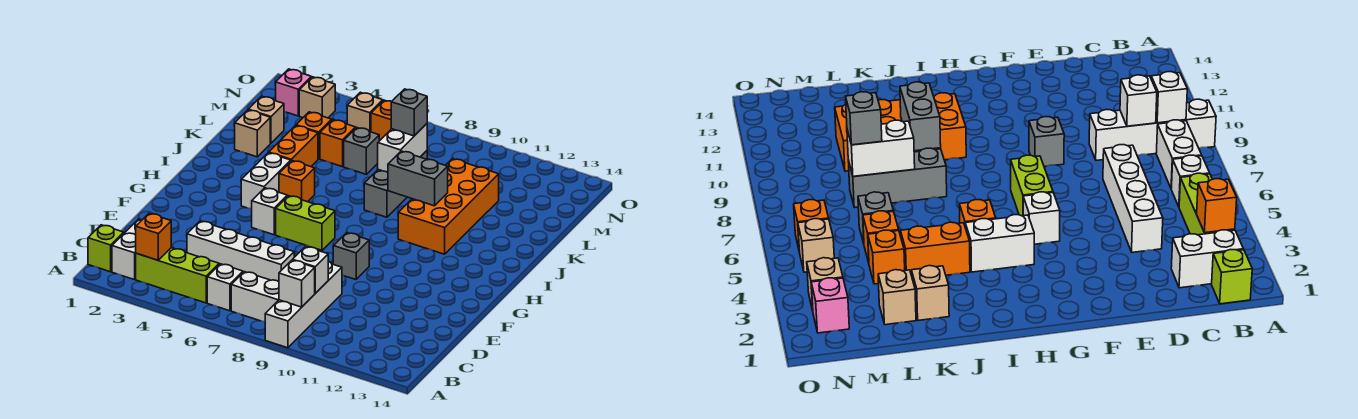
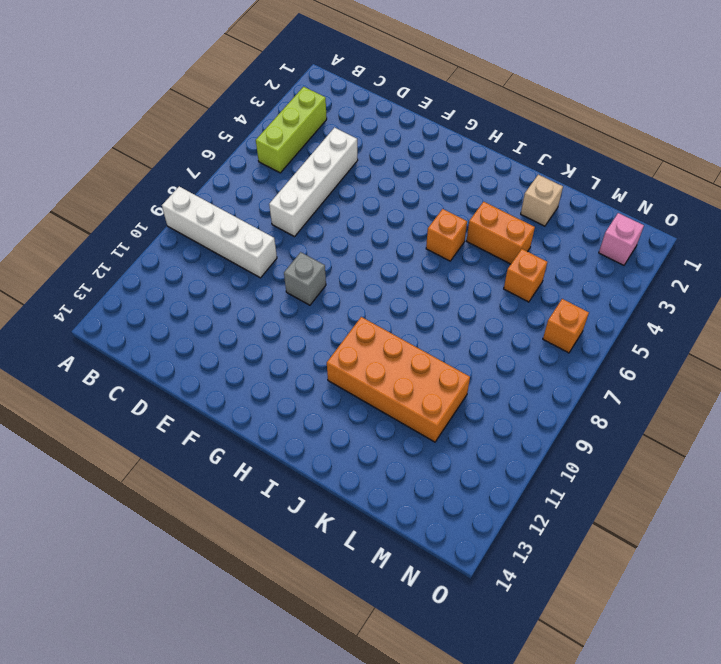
none -> lime 1x1 brick [88,225,124,272]
none -> white 1x2 brick [112,219,142,280]
none -> white 1x1 brick [207,264,243,311]
none -> white 1x2 brick [231,272,279,322]

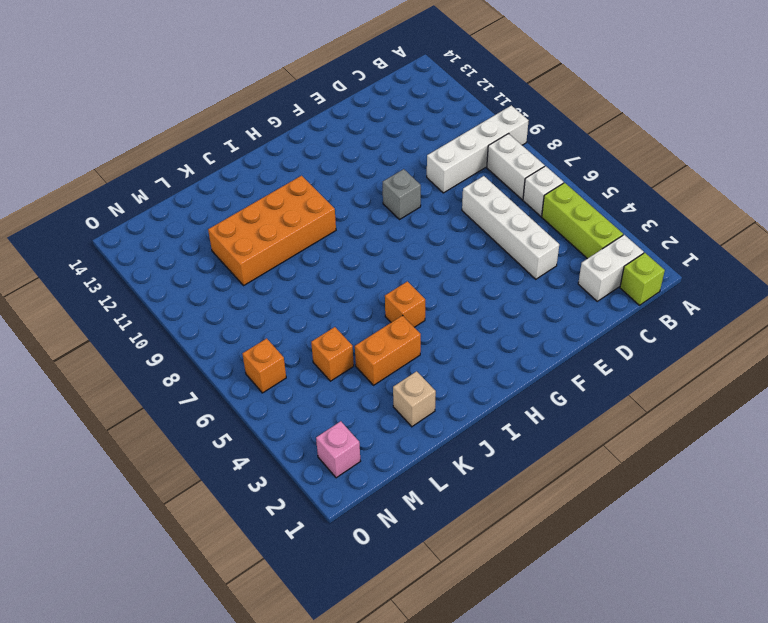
none -> white 1x1 brick [252,188,287,235]
none -> lime 1x2 brick [276,196,335,250]
none -> white 1x2 brick [241,153,291,209]
none -> grey 1x3 brick [364,151,427,217]

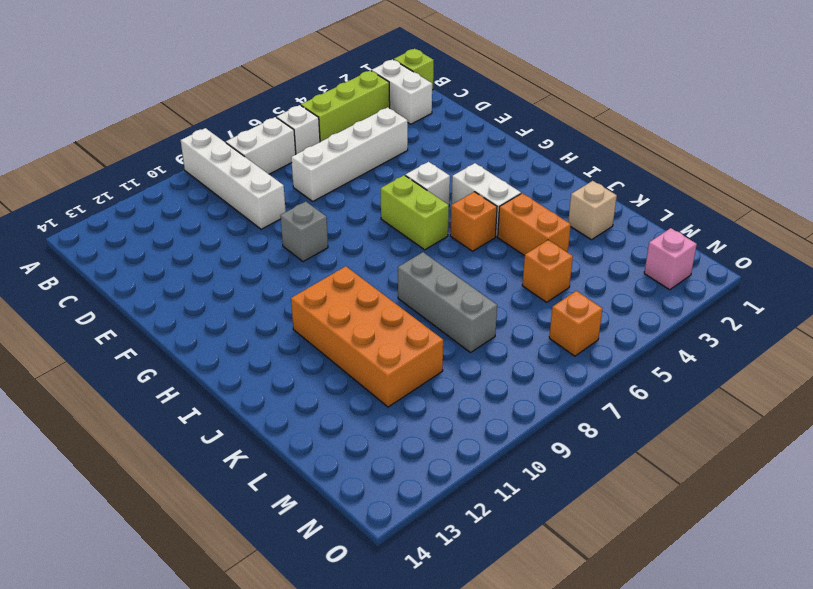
lime 1x2 brick [381,175,449,250] -> lime 1x2 brick turned to [276,196,335,250]
none -> tan 1x1 brick [248,96,284,143]
none -> orange 1x1 brick [296,112,332,159]
none -> grey 1x1 brick [344,128,379,174]
none -> tan 1x1 brick [299,77,335,118]

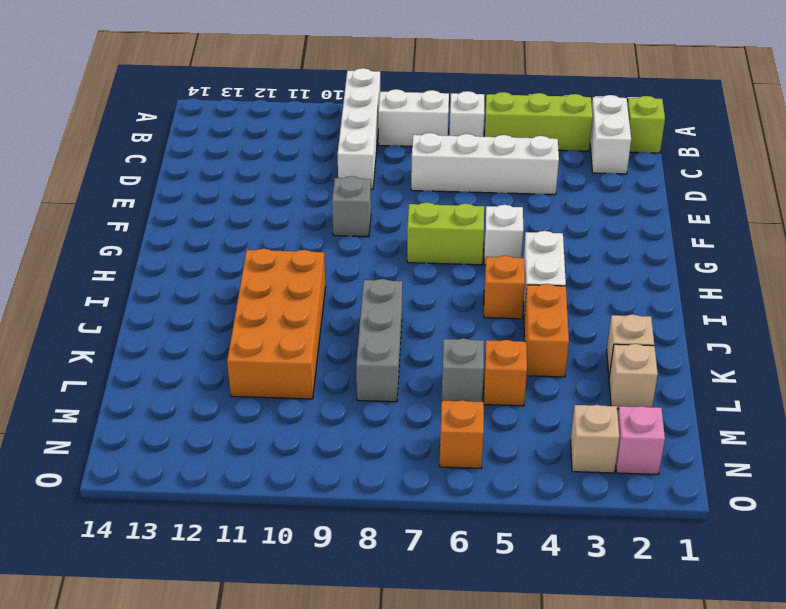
none -> orange 1x1 brick [296,112,332,159]
none -> tan 1x1 brick [347,92,383,132]
none -> orange 1x1 brick [136,214,171,260]
none -> white 1x1 brick [279,260,315,307]

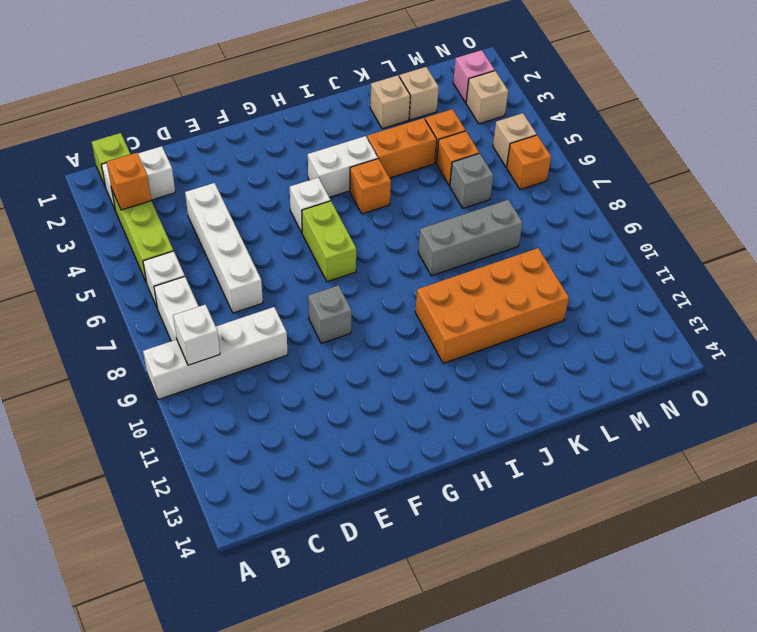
none -> white 1x1 brick [293,247,328,293]
none -> grey 1x2 brick [388,151,448,206]
none -> white 1x2 brick [377,124,427,172]
none -> grey 1x1 brick [391,89,427,136]

